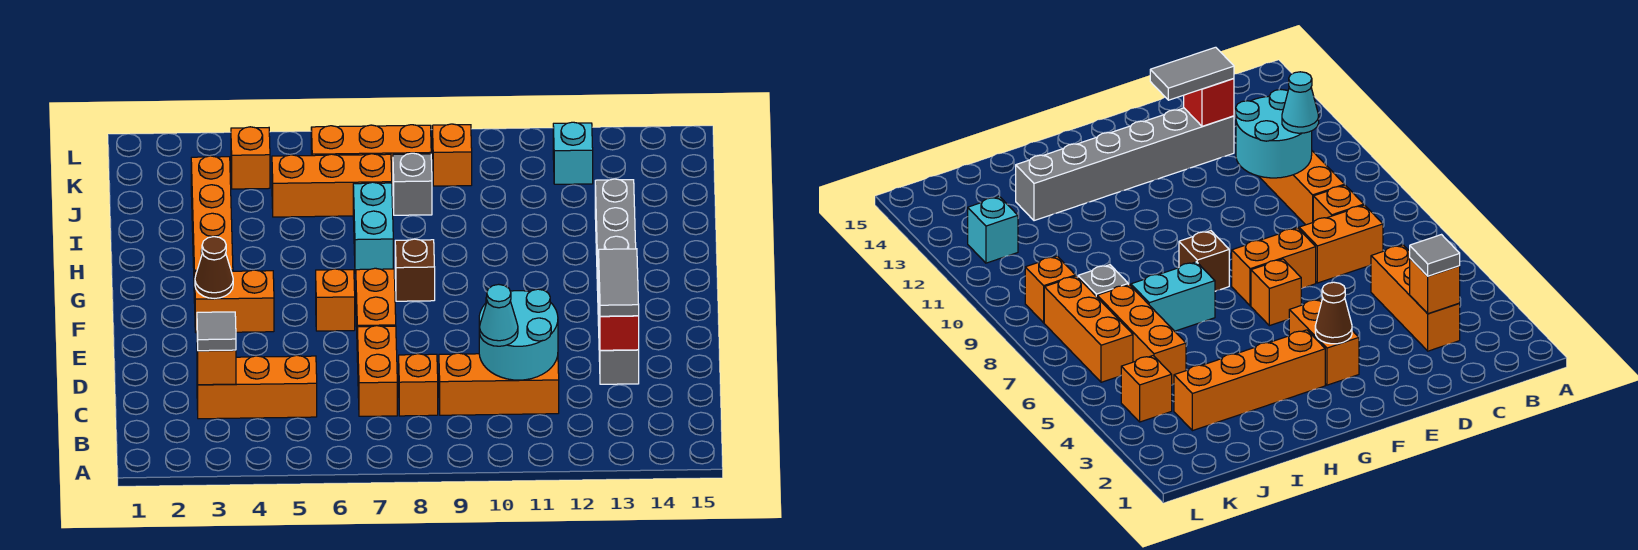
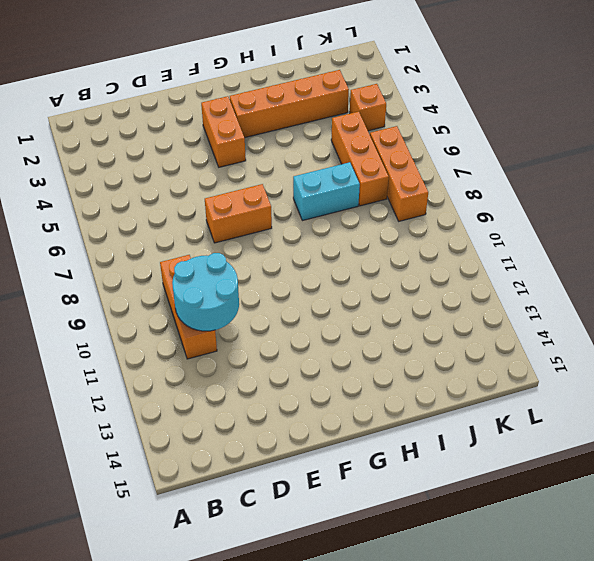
none -> orange 1x3 brick [197,355,317,419]
none -> orange 1x2 brick [357,326,397,416]
none -> orange 1x1 brick [399,354,438,416]

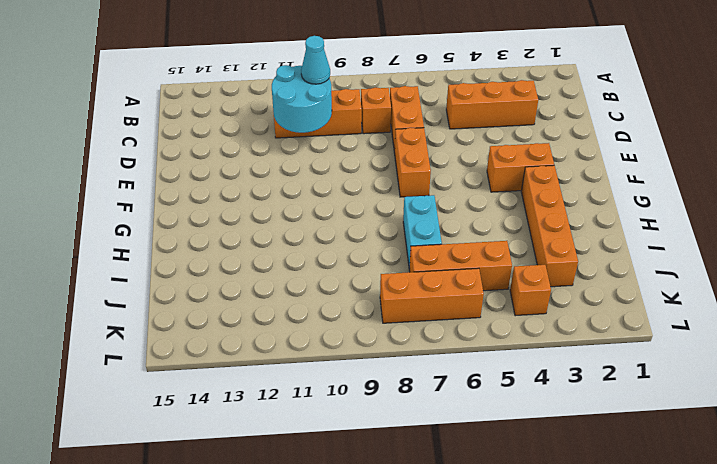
none -> grey 1x6 brick [595,179,639,384]
none -> orange 1x1 brick [316,269,355,331]
none -> brown 1x1 brick [395,239,435,301]

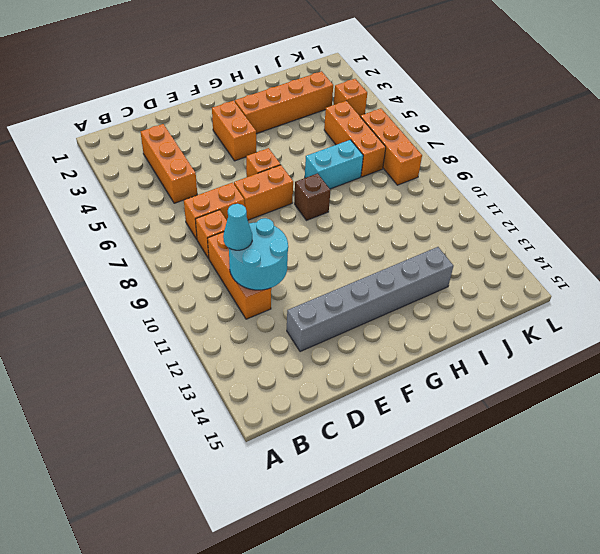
none -> grey 1x1 brick [393,153,432,215]
none -> orange 1x1 brick [432,124,472,186]
none -> cyan 1x1 brick [553,122,593,184]

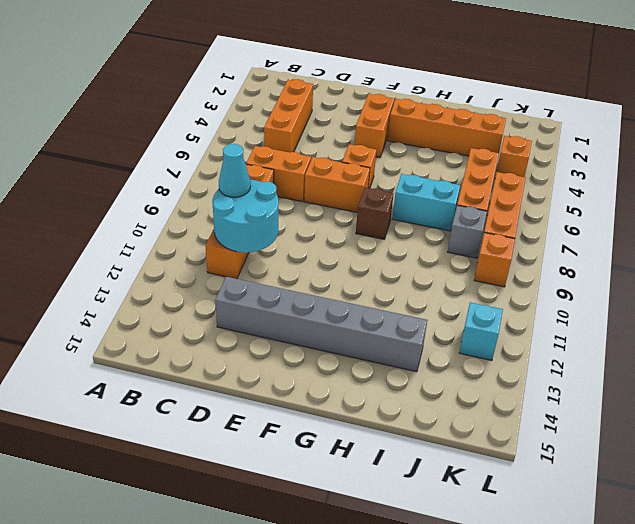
none -> orange 1x1 brick [197,342,236,385]
none -> red 1x1 brick [599,294,639,350]
none -> brown 1x1 cone [195,237,233,298]

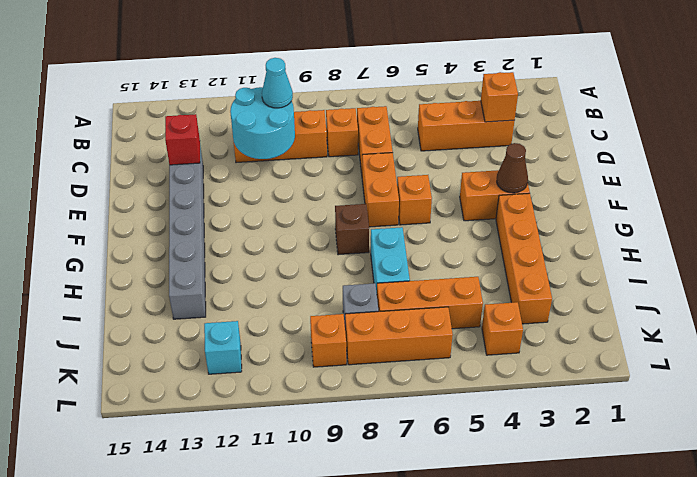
none -> grey 1x1 tile [197,312,236,351]
none -> grey 1x2 tile [599,249,639,316]

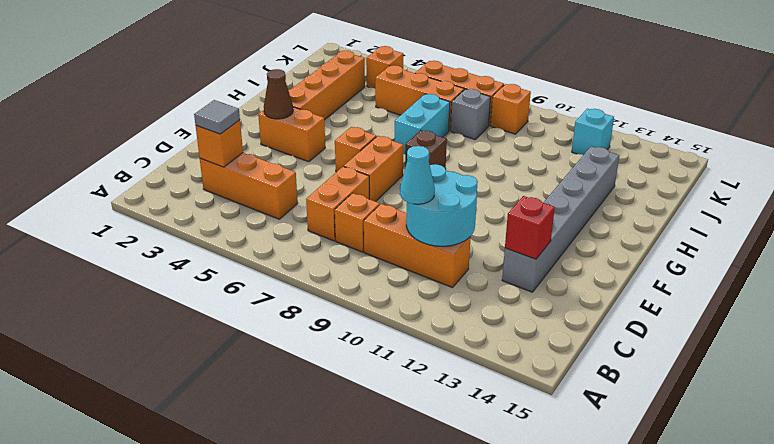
none -> grey 1x2 tile [599,249,639,316]

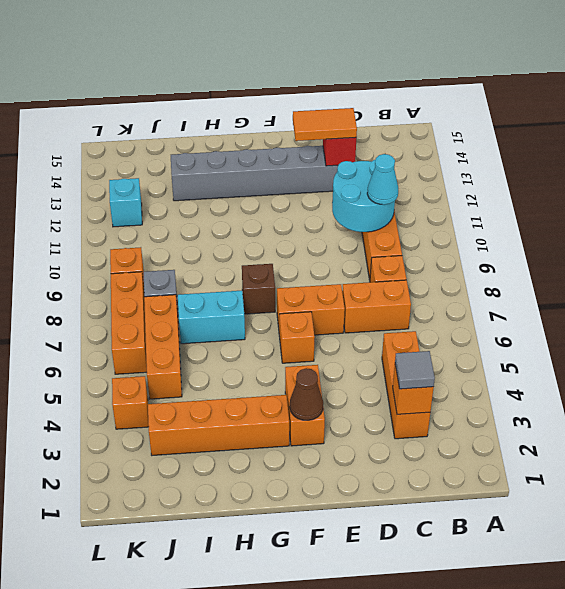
orange 1x2 tile [293,108,357,141] -> grey 1x2 tile [599,249,639,316]

